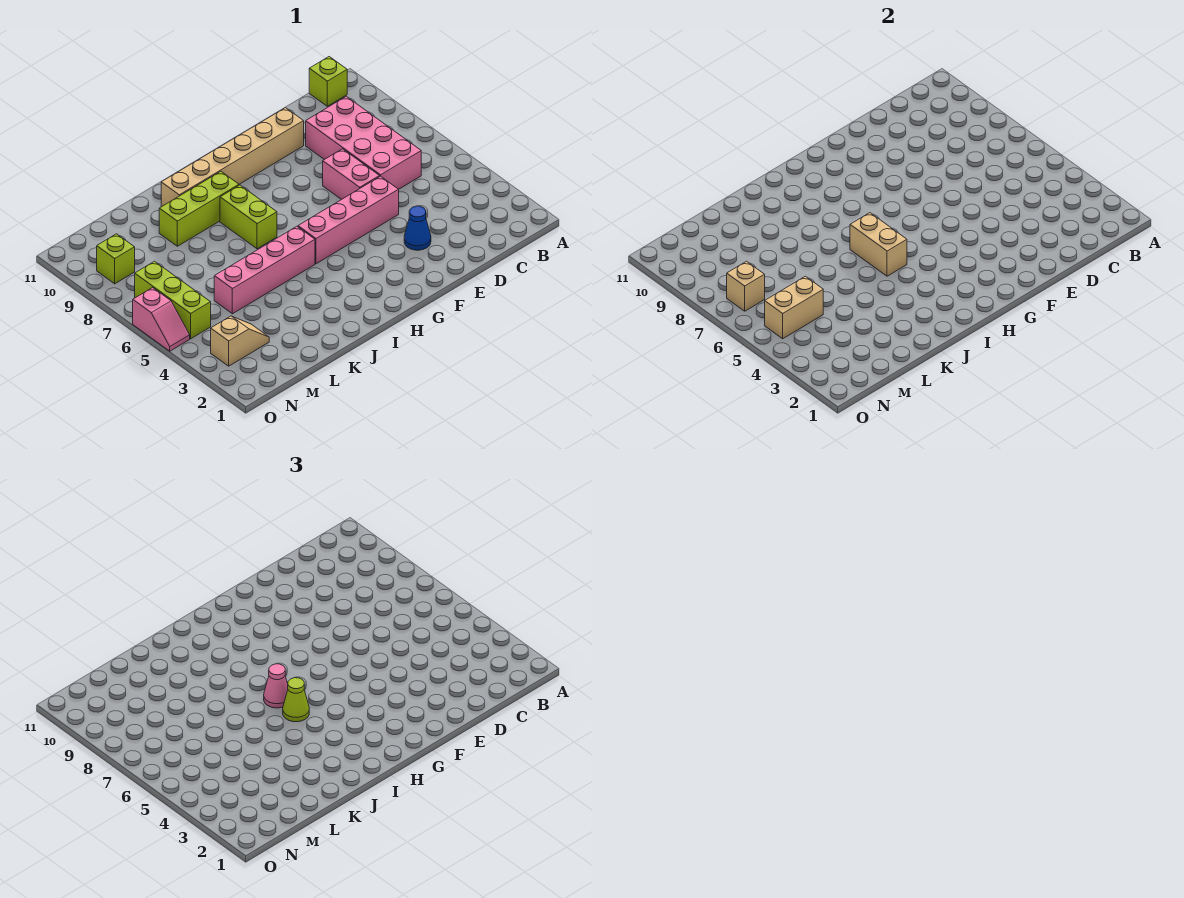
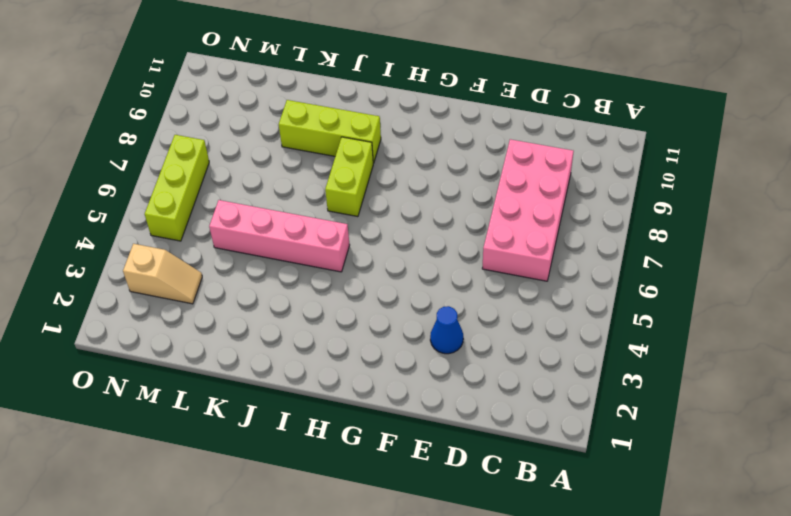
none -> lime 1x1 brick [309,57,347,106]
none -> pink 1x4 brick [298,176,399,264]
none -> pink 1x2 brick [323,149,380,200]

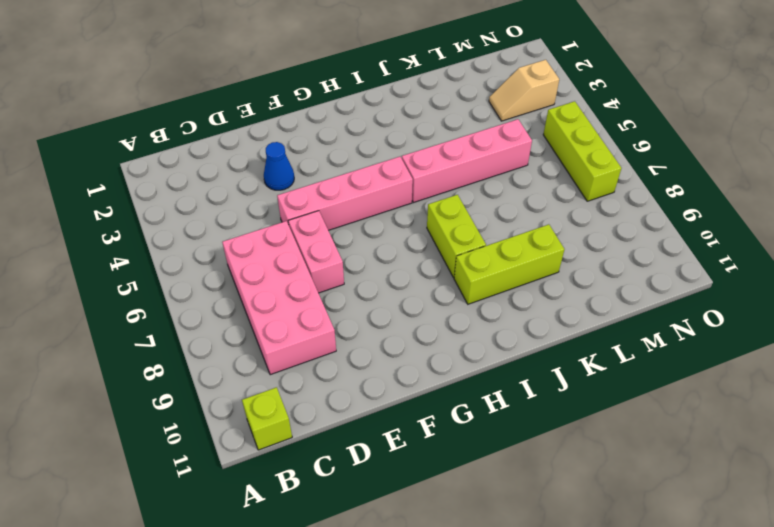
none -> tan 1x6 brick [161,108,304,207]
none -> lime 1x1 brick [97,234,135,284]
none -> pink 1x2 slope [133,288,190,351]

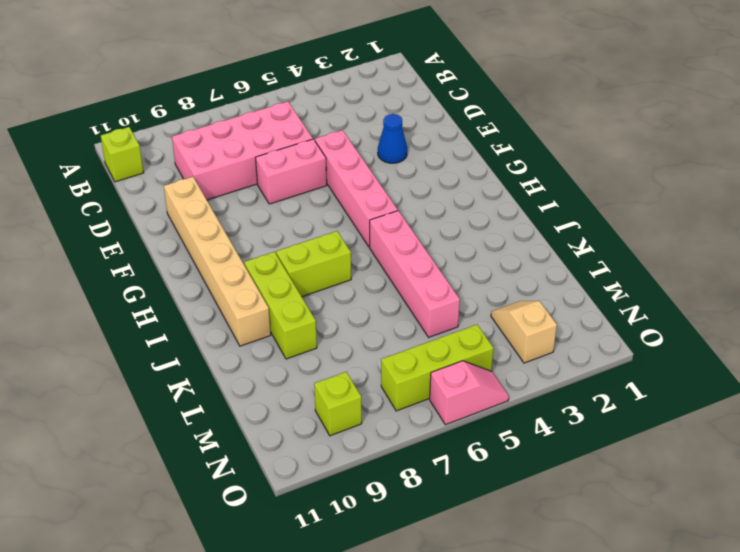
none -> tan 1x2 brick [850,213,907,276]
none -> tan 1x2 brick [765,276,823,339]
none -> tan 1x1 brick [727,261,765,311]

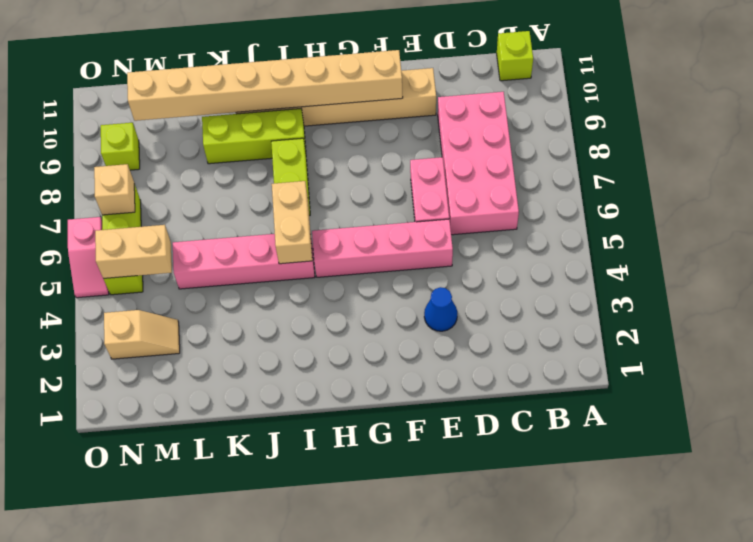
tan 1x8 brick [127,50,403,121] -> none
none -> lime 1x1 cone [283,678,309,722]
none -> pink 1x1 cone [264,664,288,708]

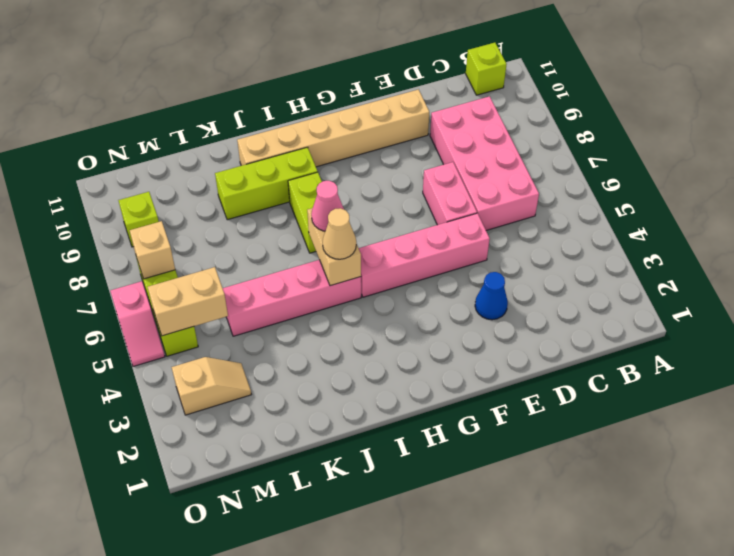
tan 1x1 cone [323,208,356,259] -> lime 1x1 cone [283,678,309,722]

